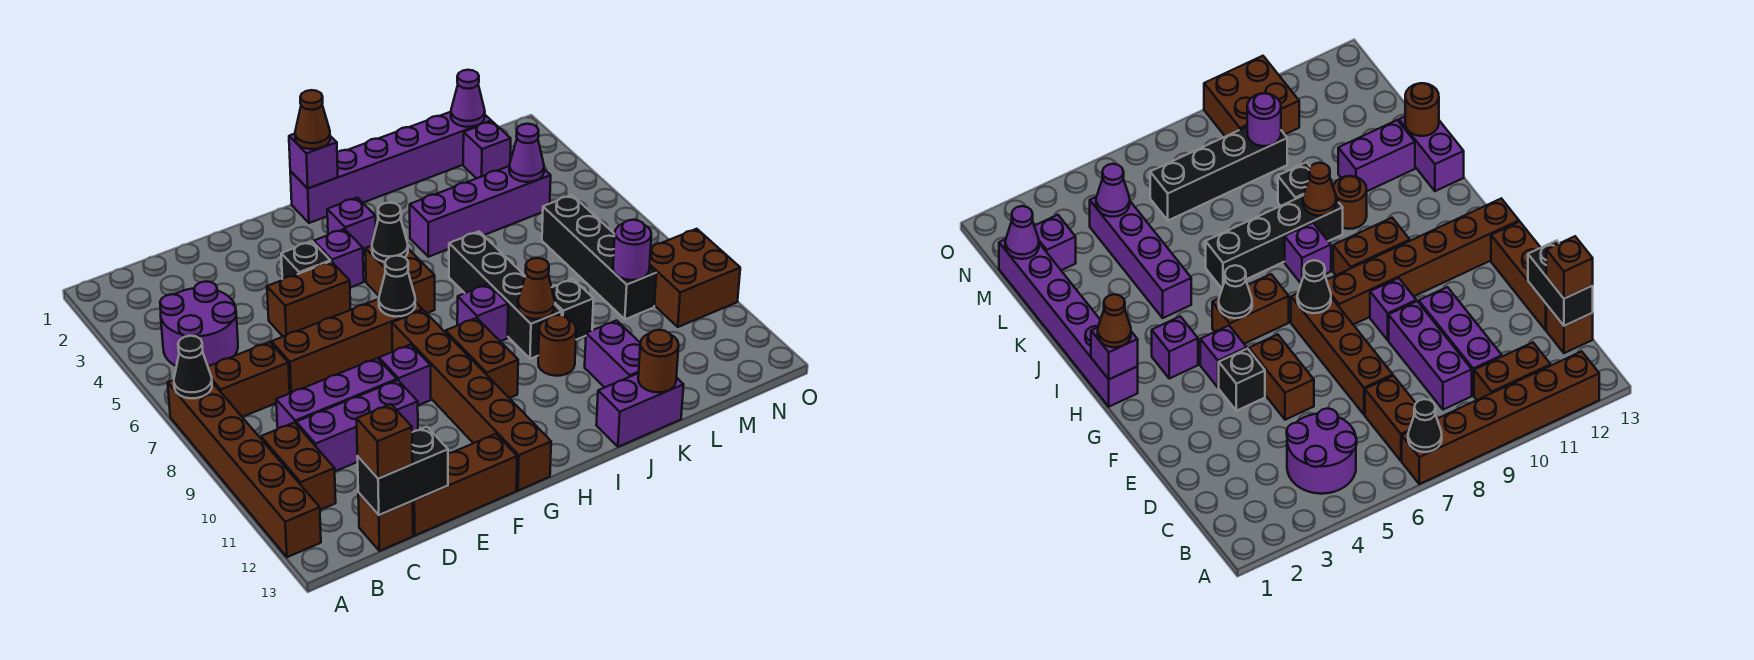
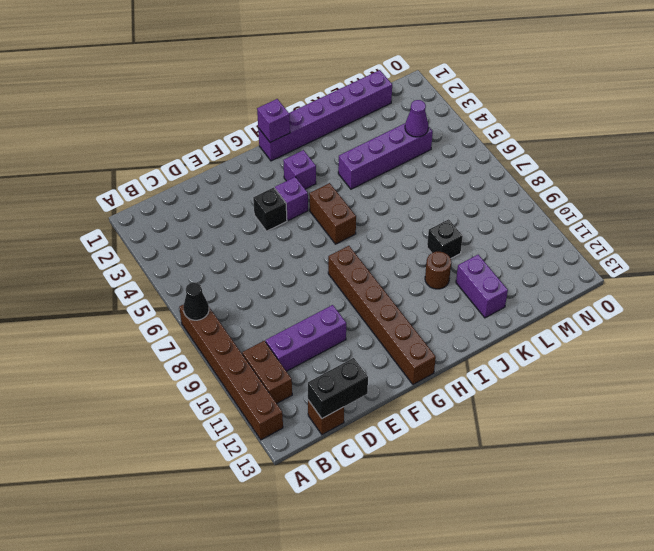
none -> purple 2x2 round brick [160,281,238,366]
none -> brown 1x2 brick [208,342,290,417]
none -> purple 1x3 brick [276,358,397,429]
none -> brown 1x4 brick [272,299,422,393]

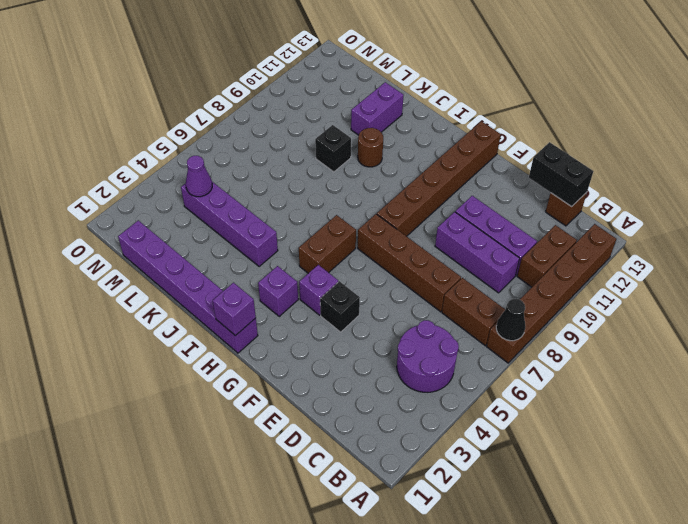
none -> brown 1x3 brick [413,434,517,535]
none -> brown 1x2 brick [267,261,350,336]
none -> purple 1x1 brick [379,345,431,405]
none -> brown 1x2 brick [446,318,518,398]

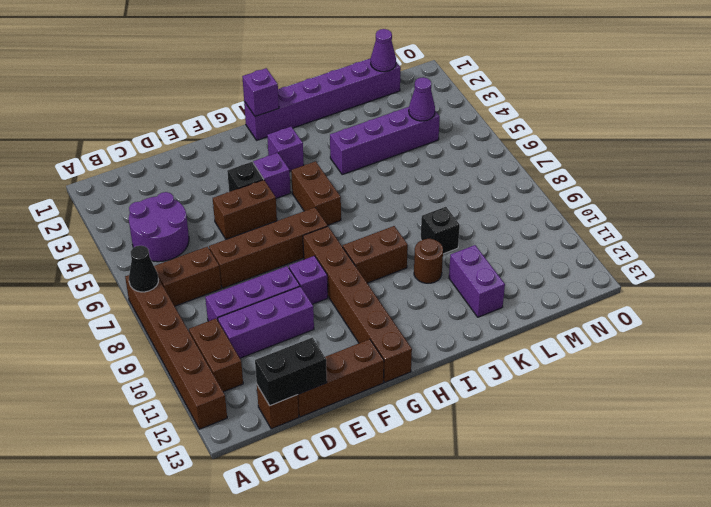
brown 1x2 brick [343,226,408,283] -> brown 1x2 brick turned to [446,318,518,398]
none -> purple 1x1 brick [457,284,508,341]
none -> black 1x4 brick [449,232,562,359]
none -> purple 1x2 brick [596,373,684,447]
none -> purple 1x1 brick [463,121,511,178]

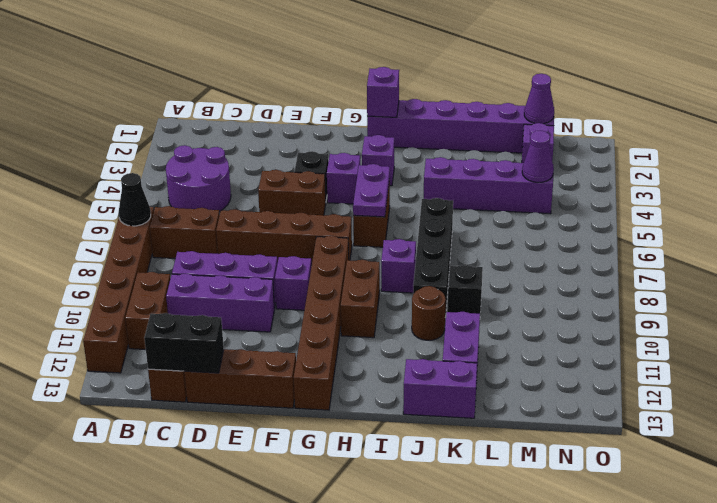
purple 1x2 plate [353,164,390,217] -> black 1x1 cone [372,203,408,262]
none -> black 1x4 brick [542,195,656,319]
none -> brown 2x2 brick [650,229,740,327]
none -> black 1x1 cone [379,256,415,317]
none -> brown 1x1 cone [518,258,555,319]

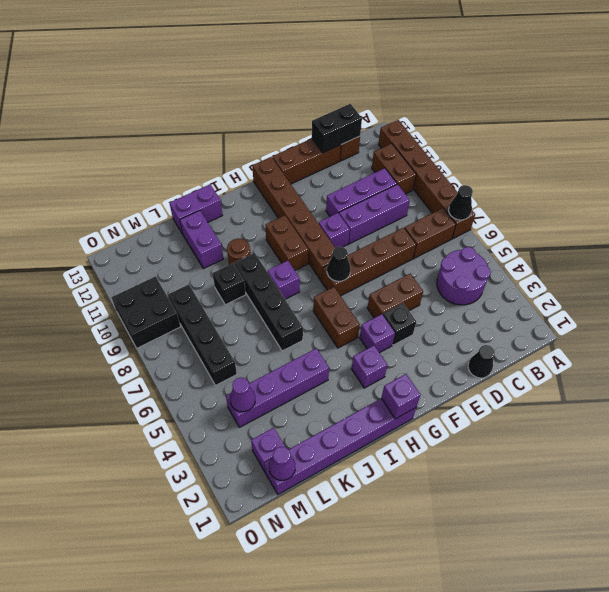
black 1x1 cone [468,345,495,378] -> black 1x1 cone moved to [372,203,408,262]
black 2x2 brick [111,276,180,348] -> brown 2x2 brick [650,229,740,327]
none -> brown 1x1 cone [518,258,555,319]
none -> brown 1x1 round brick [638,330,679,392]
none -> purple 1x1 round brick [613,220,651,280]
none -> brown 1x1 brick [357,404,412,479]

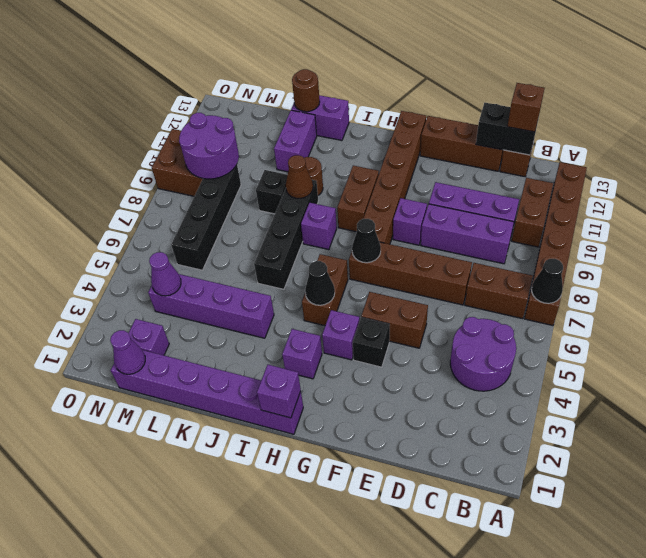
purple 2x2 round brick [179,113,239,179] -> purple 1x1 round brick [613,220,651,280]
none -> brown 1x1 cone [295,90,330,149]

